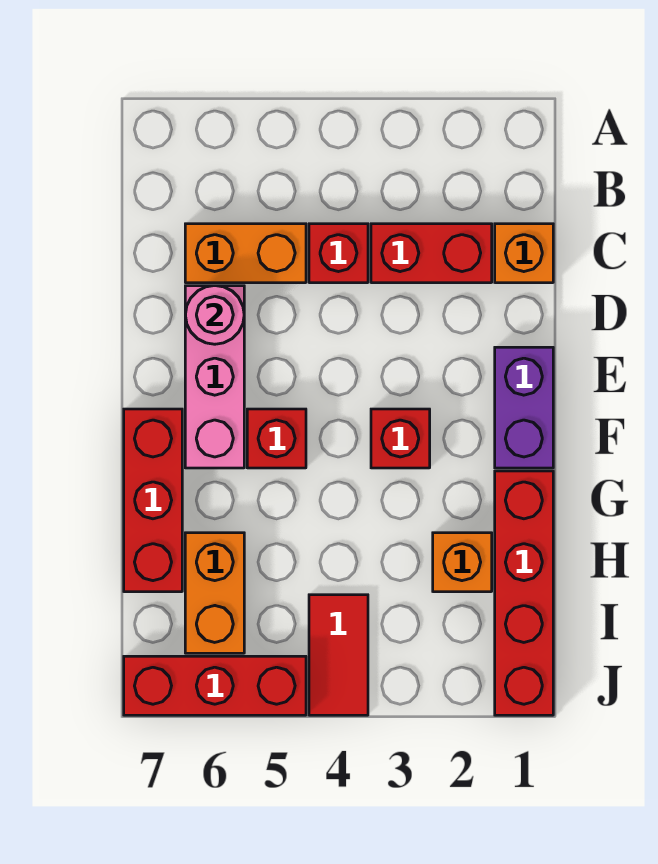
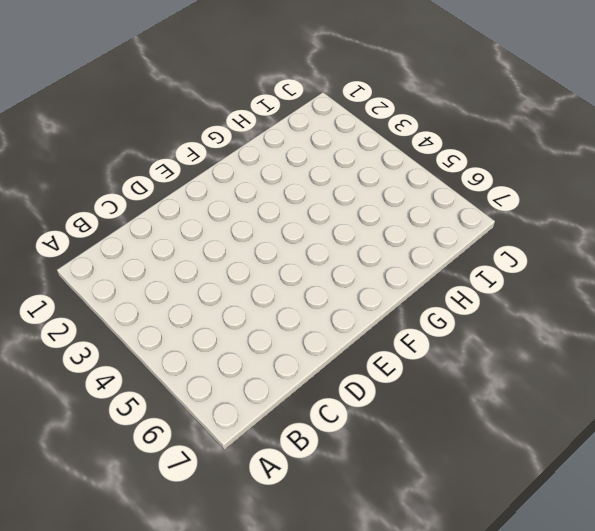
none -> orange 1x1 brick [495,224,553,283]
none -> red 1x2 brick [371,224,492,283]
none -> red 1x1 brick [309,224,368,283]

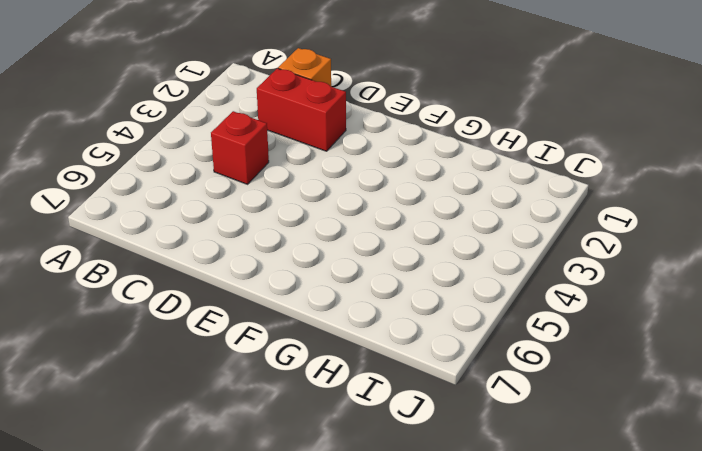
red 1x2 brick [257,68,346,151] -> red 1x2 brick turned to [371,224,492,283]
none -> orange 1x2 brick [185,224,306,283]
none -> pink 1x3 brick [185,286,244,468]
none -> purple 1x2 brick [495,347,553,468]

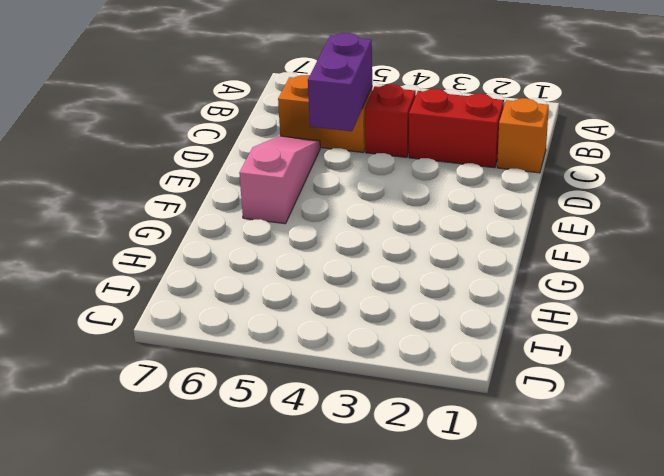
purple 1x2 brick [308,33,372,131] -> purple 1x2 brick moved to [495,347,553,468]
pink 1x3 slope [239,136,320,224] -> pink 1x3 brick [185,286,244,468]
none -> red 1x1 brick [371,409,430,468]
none -> red 1x1 brick [247,409,306,468]
none -> red 1x3 brick [124,409,182,592]

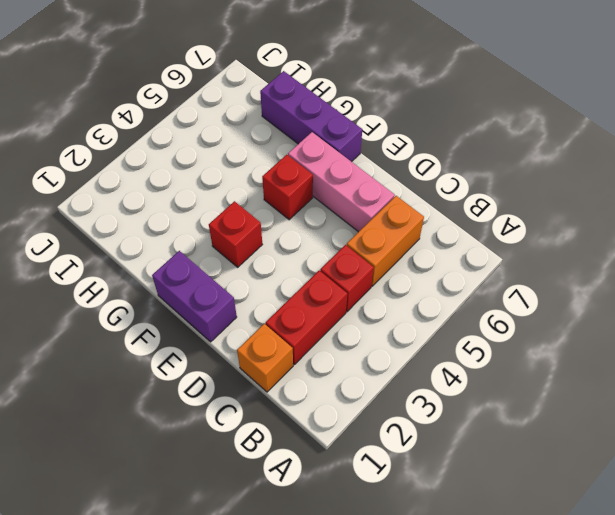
purple 1x3 brick [260,71,362,162] -> red 1x3 brick [124,409,182,592]
none -> red 1x4 brick [495,471,553,715]
none -> orange 1x1 brick [433,533,492,592]
none -> orange 1x2 brick [185,533,244,653]

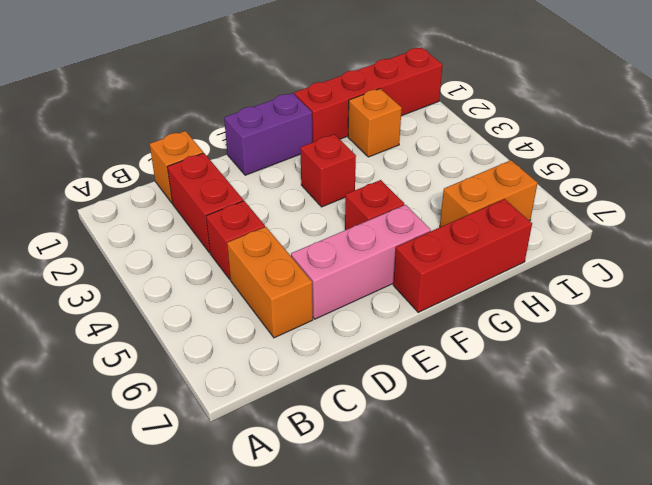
none -> red 1x2 tile [309,595,368,715]
none -> red 1x3 brick [124,656,306,715]
none -> pink 1x1 round brick [185,286,244,344]

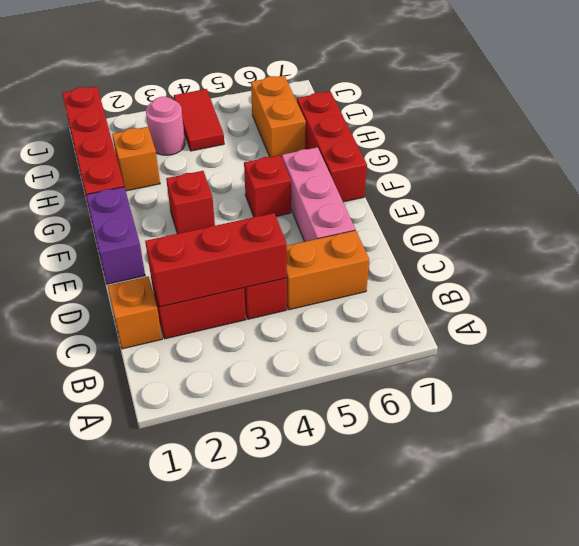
red 1x3 brick [145,213,287,307] -> red 1x3 brick moved to [124,656,306,715]
pink 1x1 round brick [146,97,185,155] -> pink 1x1 round brick moved to [185,286,244,344]

